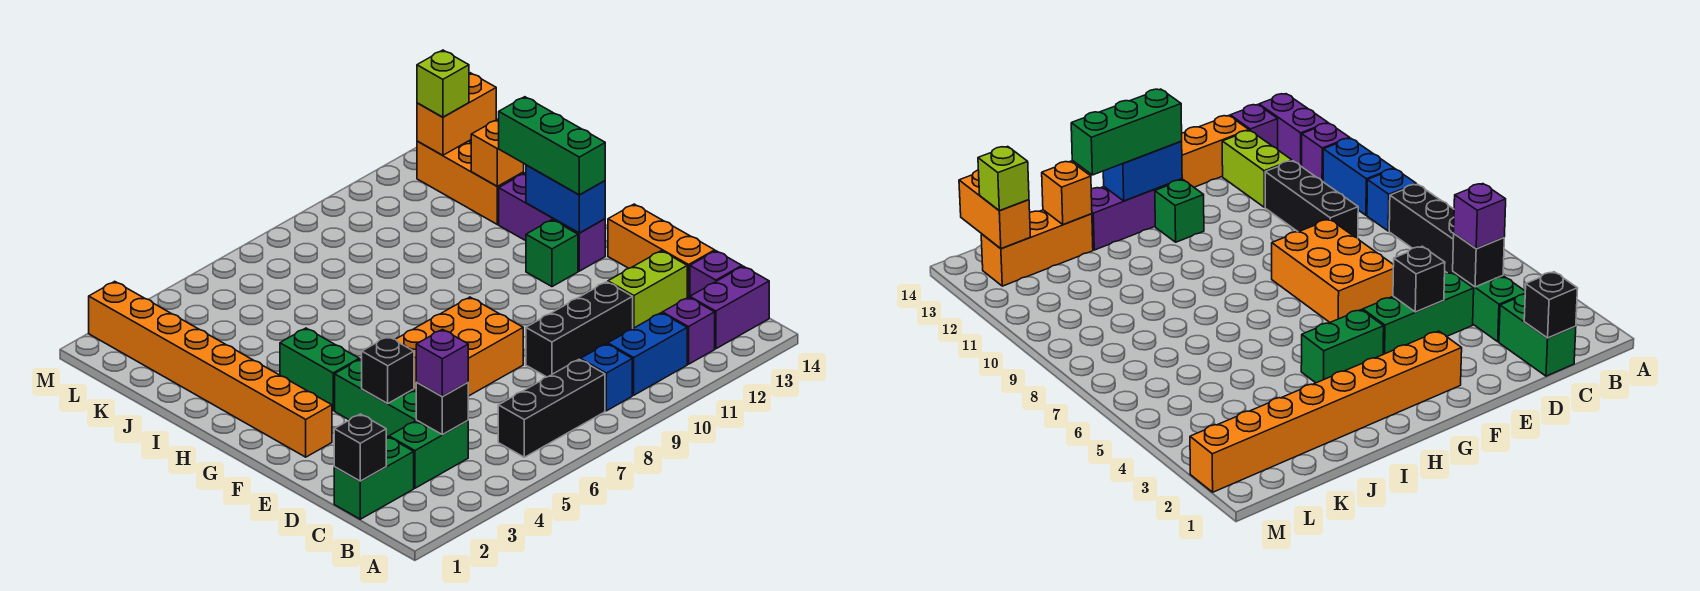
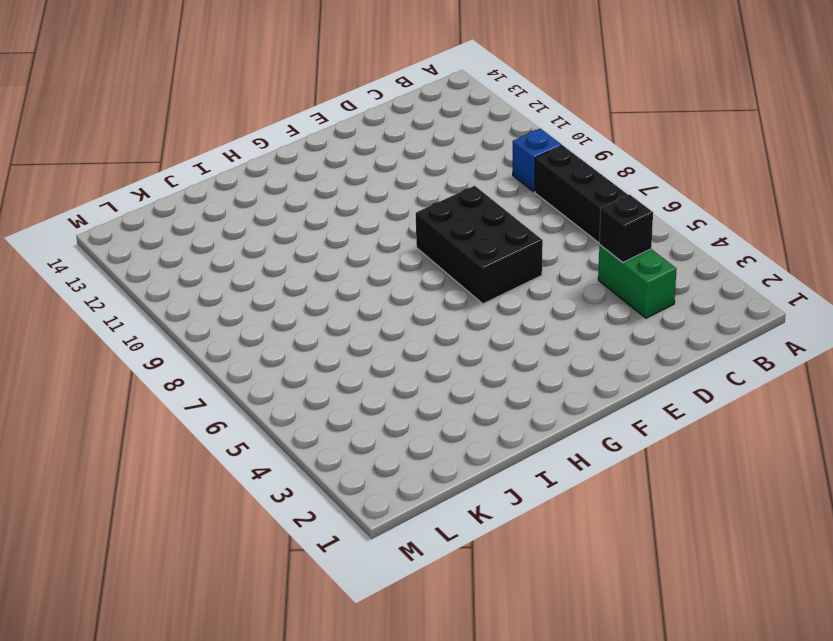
black 2x3 brick [416,186,543,304] -> orange 2x3 brick [396,297,523,396]
none -> blue 1x2 brick [608,313,687,395]
none -> purple 1x1 brick [663,297,715,364]
none -> purple 1x2 brick [690,266,769,349]

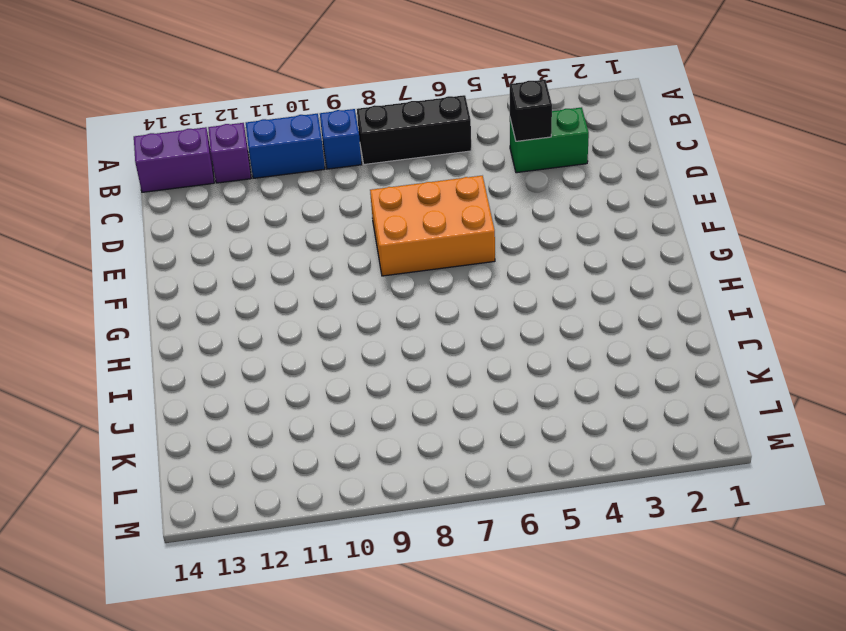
none -> green 1x2 brick [334,437,414,519]
none -> purple 1x1 brick [690,251,742,296]
none -> green 1x3 brick [335,359,416,437]

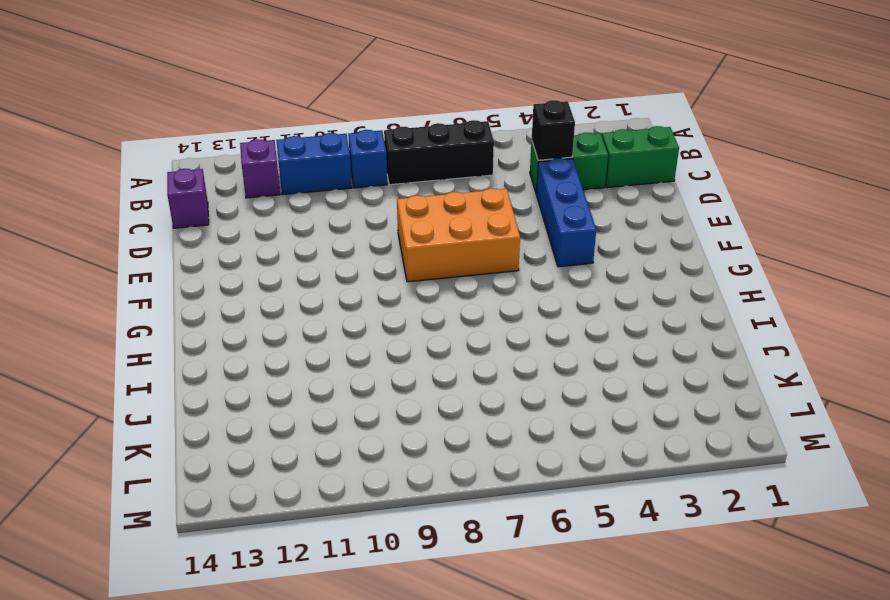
blue 1x3 brick [536,158,596,267] -> green 1x3 brick [335,359,416,437]
none -> purple 1x2 brick [690,266,769,349]
none -> black 1x3 brick [526,282,633,377]
none -> lime 1x2 brick [608,251,687,328]

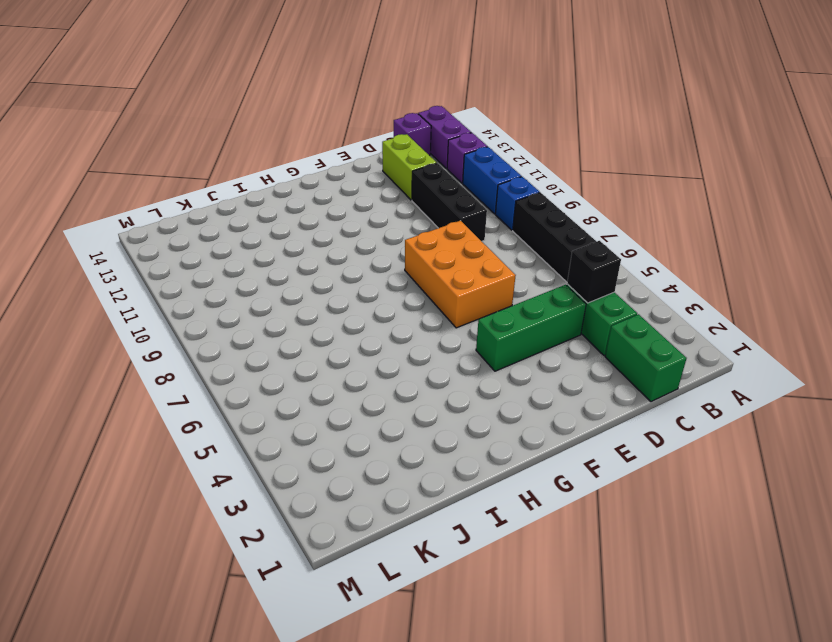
none -> orange 1x3 brick [608,204,715,298]
none -> orange 1x8 brick [89,281,332,457]
none -> green 1x2 brick [280,328,359,410]

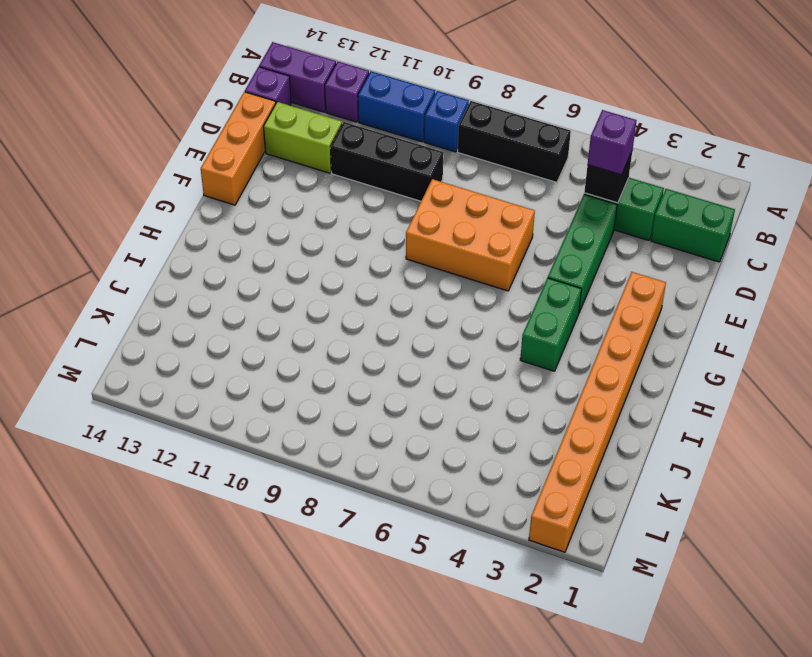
none -> green 1x1 brick [526,220,578,287]
none -> purple 1x3 brick [499,173,605,271]
none -> orange 1x3 brick [417,141,524,225]

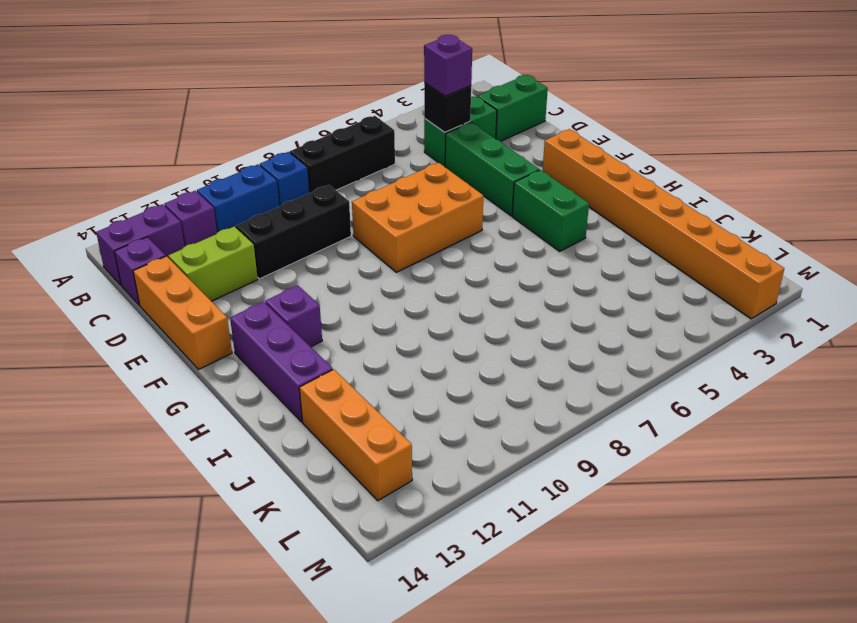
purple 1x1 brick [265,285,322,347] -> green 1x1 brick [526,220,578,287]
none -> black 1x1 brick [334,414,386,481]
none -> black 1x1 brick [362,337,414,404]
none -> blue 1x2 brick [526,165,605,233]

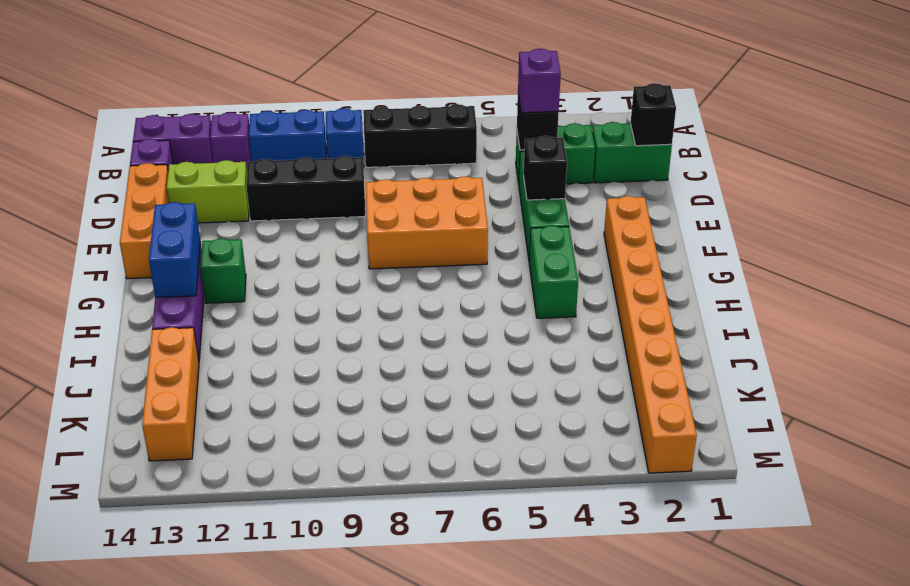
none -> orange 1x1 brick [471,119,524,187]
none -> orange 1x2 brick [417,73,496,155]
none -> green 1x3 brick [499,97,605,195]

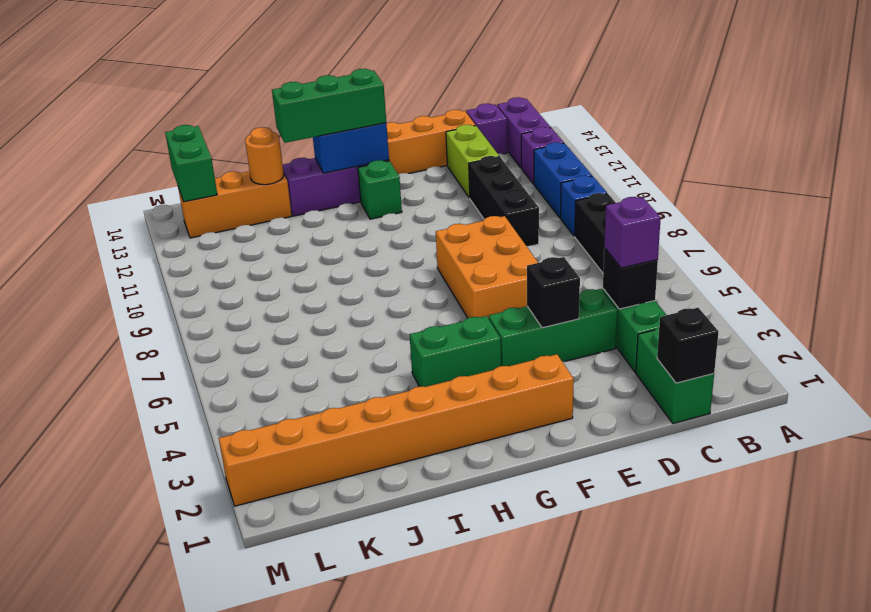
orange 1x1 round brick [245,127,284,185] -> orange 1x1 brick [471,119,524,187]
green 1x2 brick [165,125,217,202] -> orange 1x2 brick [417,73,496,155]
none -> lime 1x1 brick [417,50,469,117]

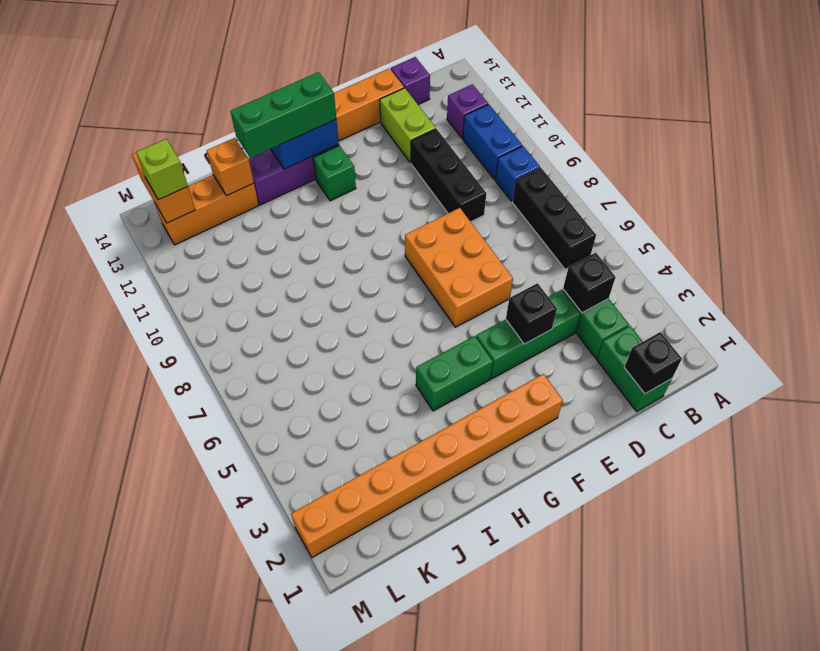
none -> purple 1x2 brick [690,266,769,349]
none -> purple 1x1 brick [416,329,468,396]

